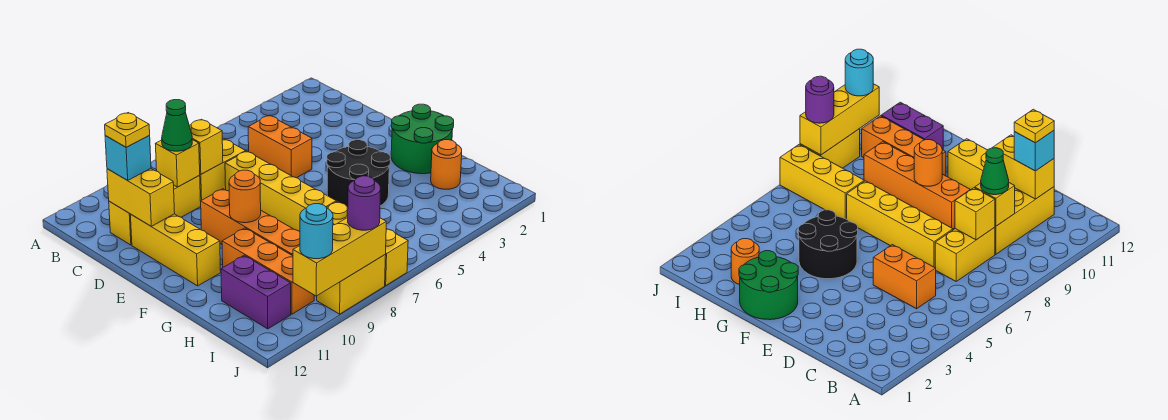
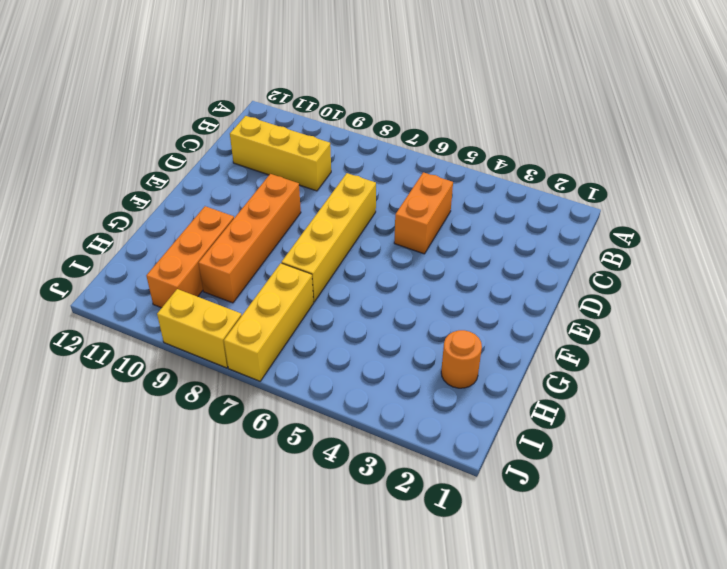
none -> yellow 1x2 brick [199,139,246,201]
none -> yellow 1x3 brick [130,214,221,286]
none -> green 2x2 round brick [391,104,454,174]

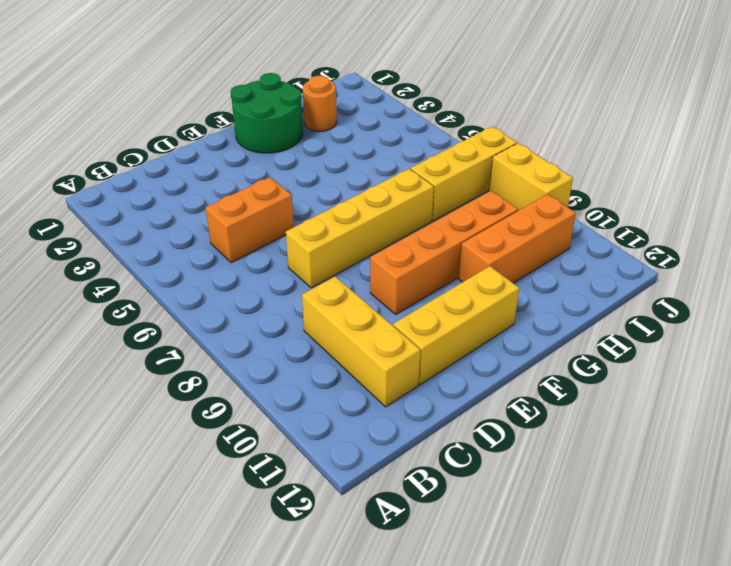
none -> yellow 1x2 brick [199,139,246,201]
none -> black 2x2 round brick [327,140,390,207]
none -> purple 1x2 brick [221,255,291,329]

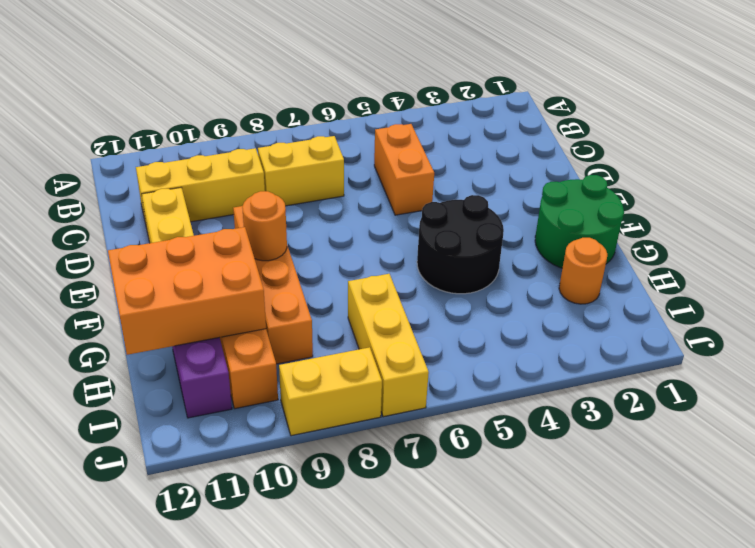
orange 2x3 brick [108,227,266,355] -> none
none -> yellow 1x4 brick [225,151,336,232]
none -> yellow 1x1 brick [189,119,223,174]
none -> yellow 1x1 brick [156,140,200,187]

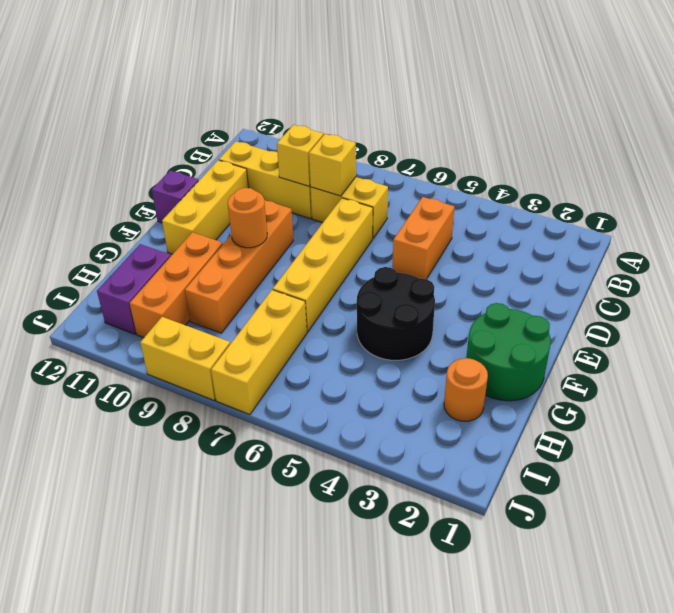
purple 1x1 brick [152,170,199,223] -> none
none -> yellow 1x2 brick [107,169,175,226]
none -> yellow 1x3 brick [293,218,386,296]
none -> green 1x1 cone [162,100,192,151]

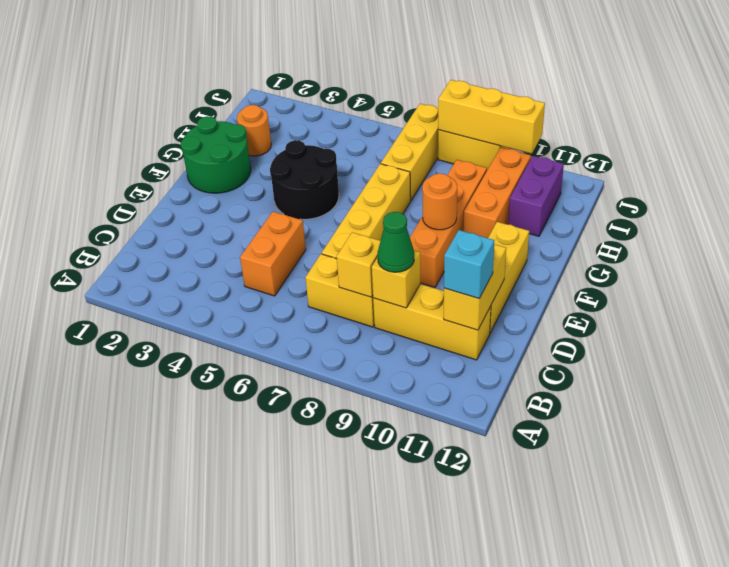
none -> purple 1x1 round brick [348,176,381,230]
none -> cyan 1x1 round brick [300,204,333,259]
none -> yellow 1x1 plate [105,113,150,147]

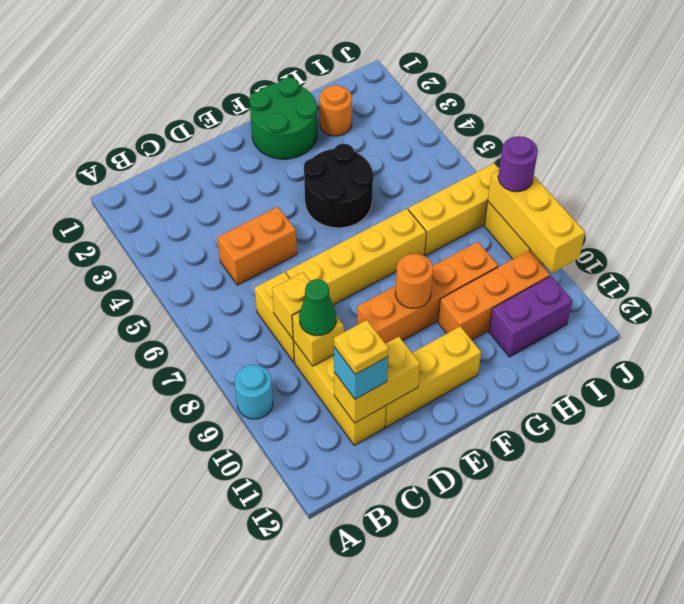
cyan 1x1 round brick [235,365,273,419] -> cyan 1x1 round brick moved to [300,204,333,259]

